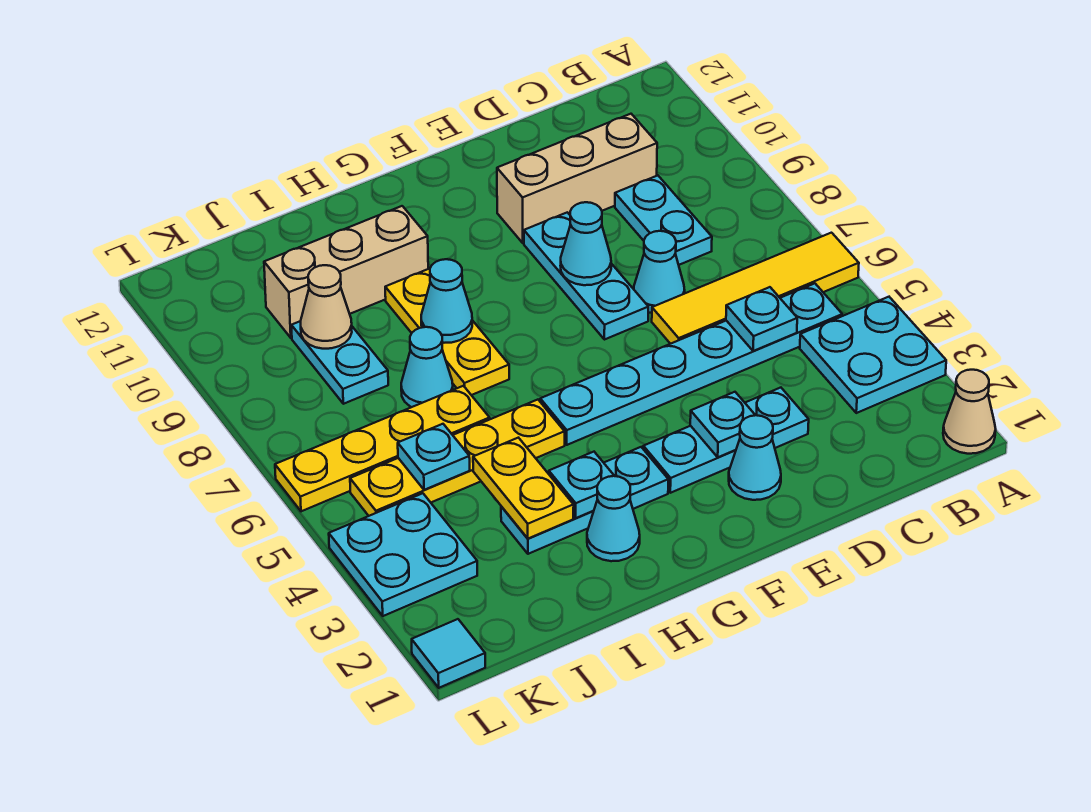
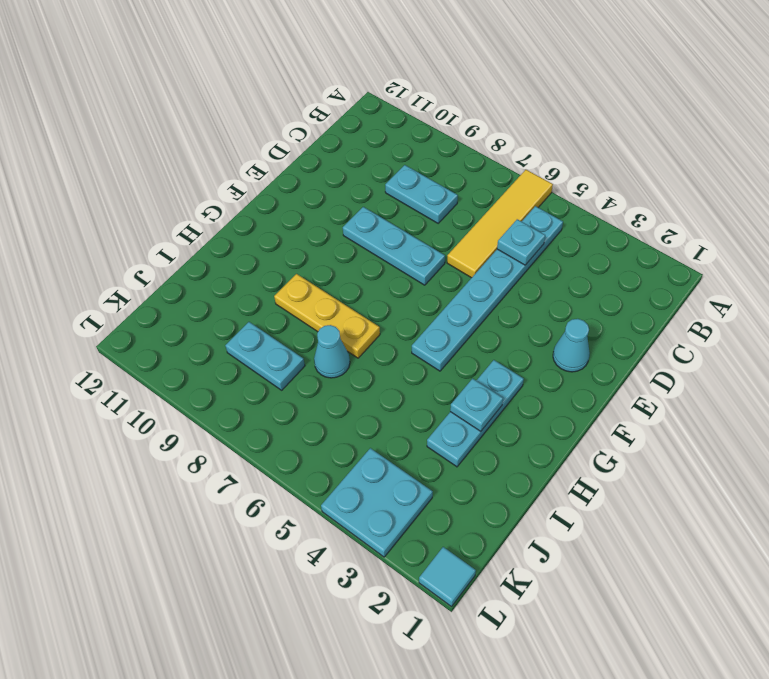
none -> tan 1x1 cone [943,370,996,454]
none -> cyan 2x2 plate [800,297,946,413]
none -> tan 1x3 brick [497,114,657,243]

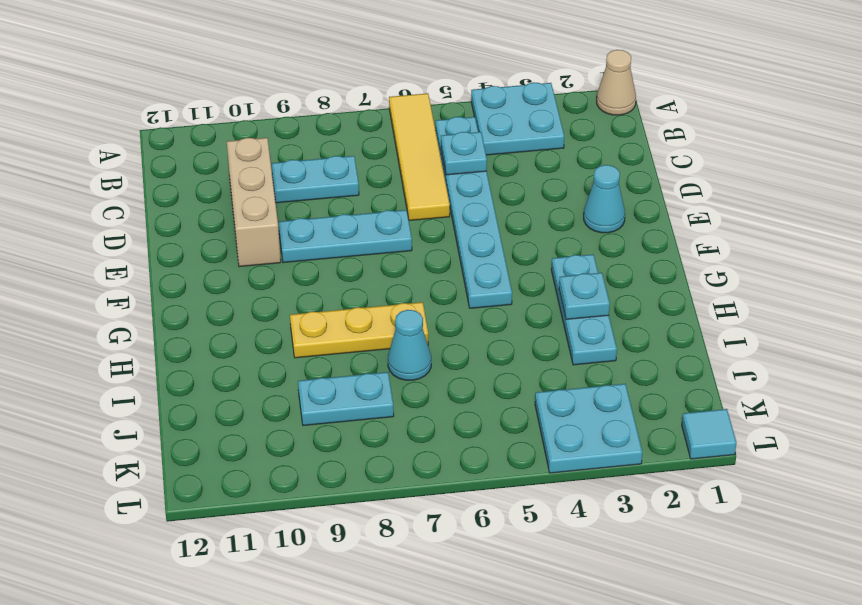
none -> cyan 1x3 plate [643,388,809,493]
none -> cyan 1x1 cone [634,231,685,313]
none -> cyan 1x1 cone [587,476,640,561]

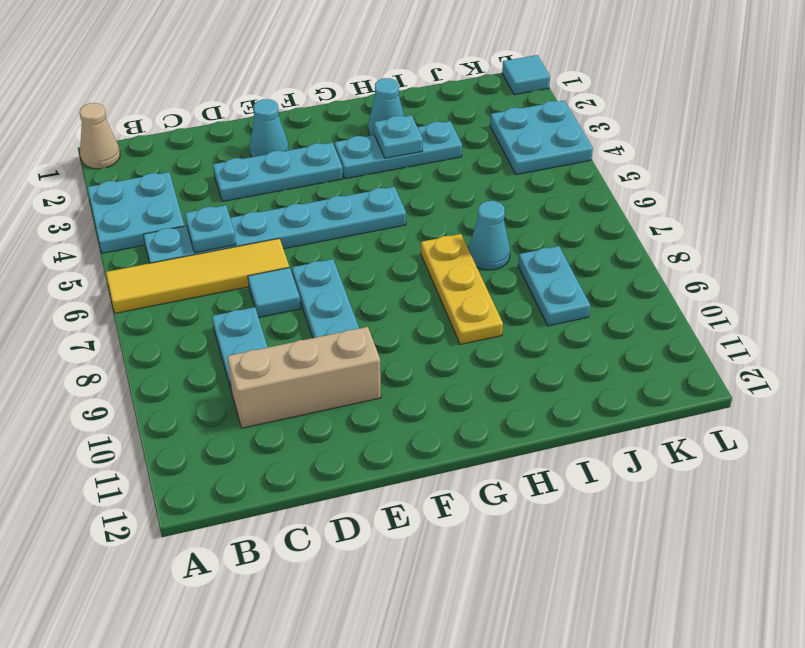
cyan 1x1 tile [248,268,301,318] -> cyan 1x1 cone [634,231,685,313]
none -> yellow 1x4 plate [350,400,565,516]
none -> tan 1x3 brick [264,206,428,338]
none -> yellow 1x4 plate [275,386,490,511]

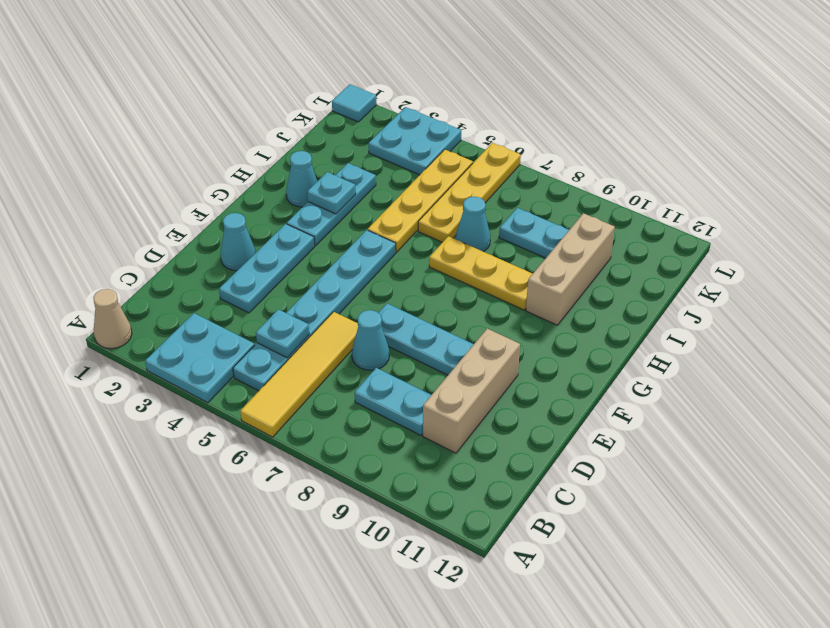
none -> cyan 1x1 plate [690,392,755,457]
none -> cyan 1x1 cone [560,202,611,285]
none -> cyan 1x1 cone [421,259,472,343]

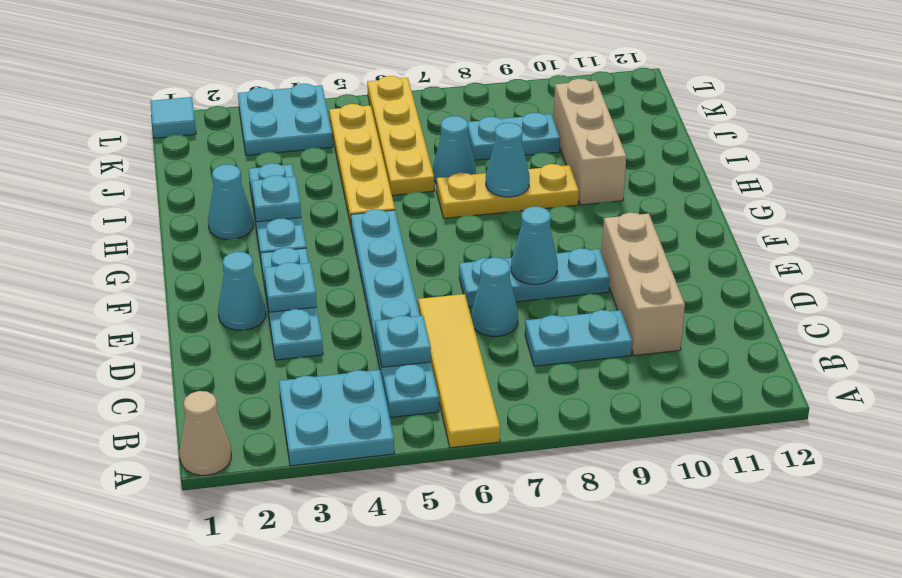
none -> yellow 1x2 plate [473,438,574,539]
none -> cyan 1x1 plate [398,424,470,490]
none -> tan 1x1 cone [301,265,352,349]

